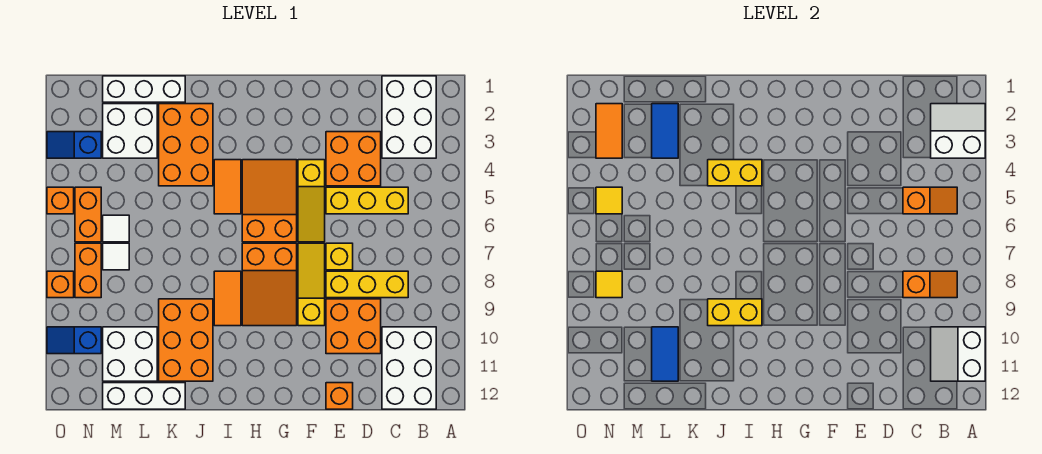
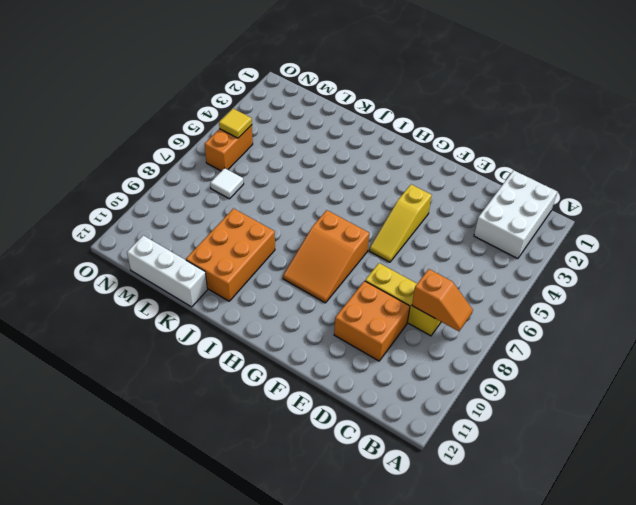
none -> white 2x3 brick [382,327,436,409]
none -> yellow 1x3 brick [326,187,408,214]
none -> orange 2x2 brick [326,132,381,186]
none -> yellow 1x1 brick [326,243,353,270]

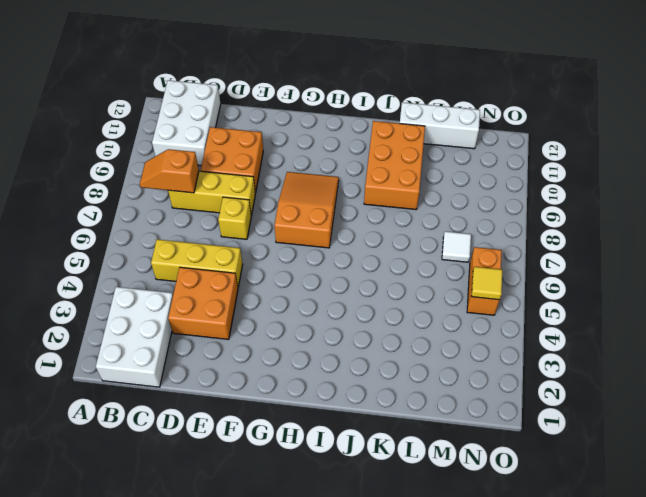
none -> orange 1x1 brick [326,383,353,409]
none -> yellow 1x3 slope [298,160,325,242]
none -> yellow 1x3 slope [298,243,325,326]
none -> orange 2x3 slope [242,160,297,242]

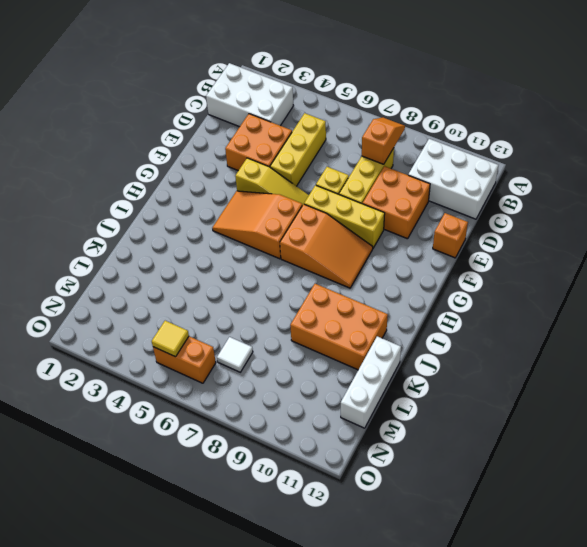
yellow 1x3 brick [304,185,385,248] -> yellow 1x3 slope [298,243,325,326]
none -> orange 1x2 tile [214,160,241,214]
none -> orange 1x2 tile [214,271,241,326]
none -> orange 2x3 brick [159,104,213,186]
none -> white 1x3 brick [103,76,185,102]

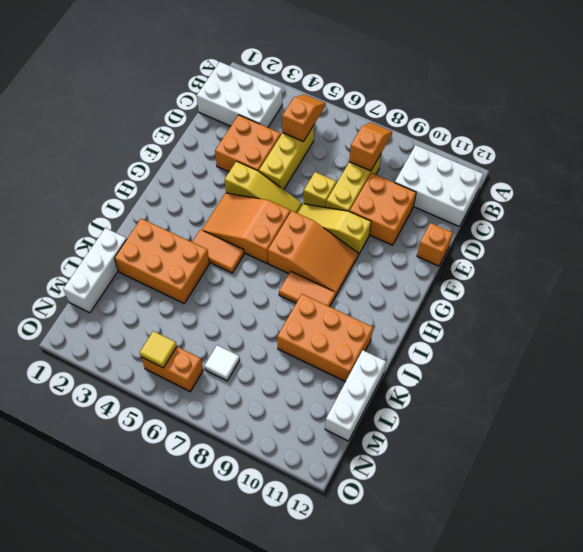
none -> white 2x2 brick [103,104,157,158]
none -> white 2x2 brick [103,327,157,381]
none -> white 1x1 tile [103,215,129,242]
none -> blue 1x2 slope [47,132,101,158]

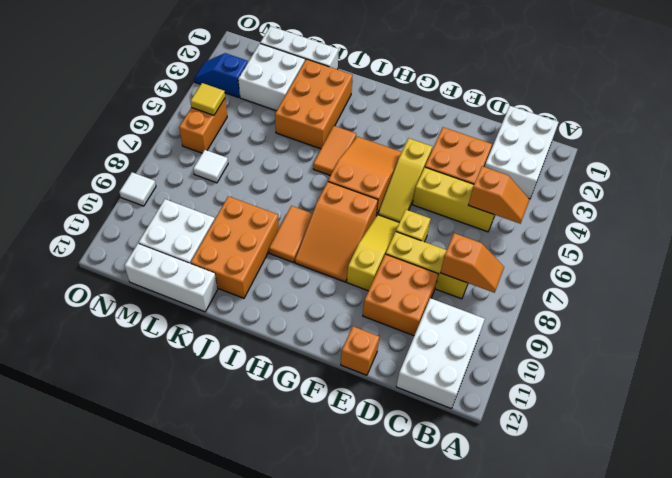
white 1x1 tile [119,172,156,206] -> white 1x1 tile moved to [103,215,129,242]
none -> orange 1x2 brick [75,243,101,298]
none -> blue 1x2 slope [47,327,101,354]
none -> orange 1x1 brick [47,187,74,214]
none -> orange 1x1 brick [47,271,74,298]

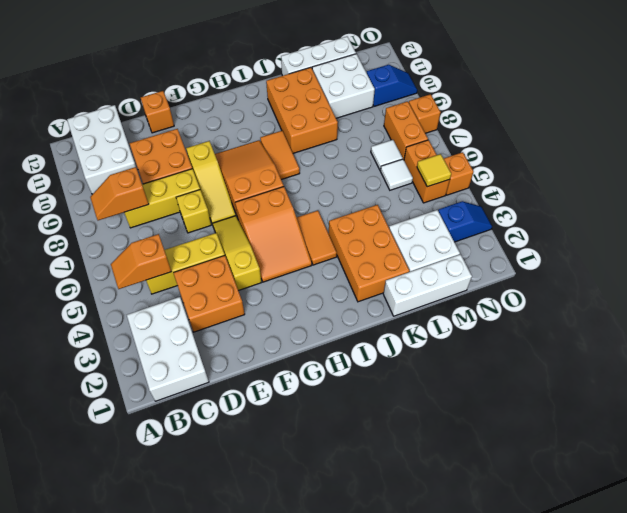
none -> white 2x2 slope [931,104,985,158]
none -> white 2x2 slope [931,327,985,381]
none -> yellow 1x2 brick [708,160,762,186]
none -> yellow 1x2 brick [708,299,762,326]

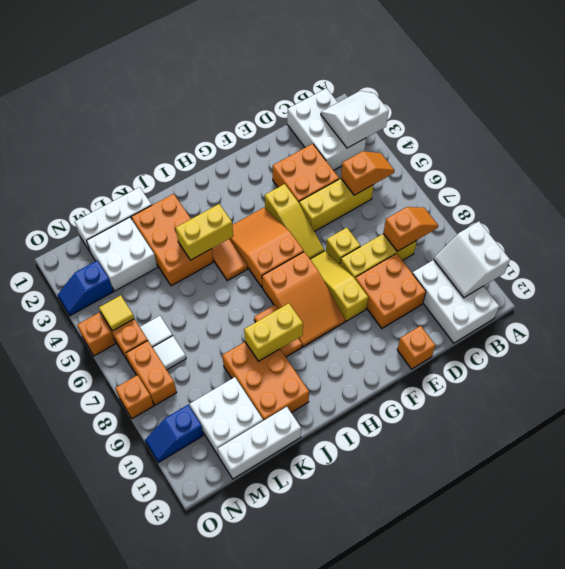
none -> blue 1x2 tile [652,104,678,158]
none -> blue 1x2 tile [652,327,678,381]
none -> orange 1x2 tile [596,104,622,158]
none -> yellow 1x1 tile [596,271,622,298]

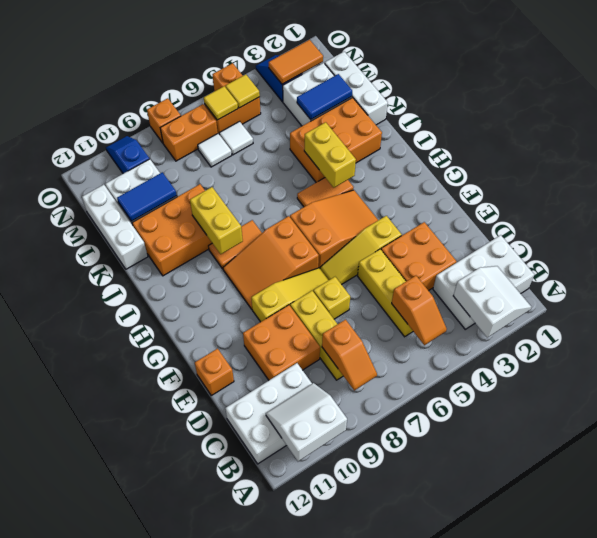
yellow 1x1 tile [204,86,238,120] -> yellow 1x1 tile moved to [596,271,622,298]

